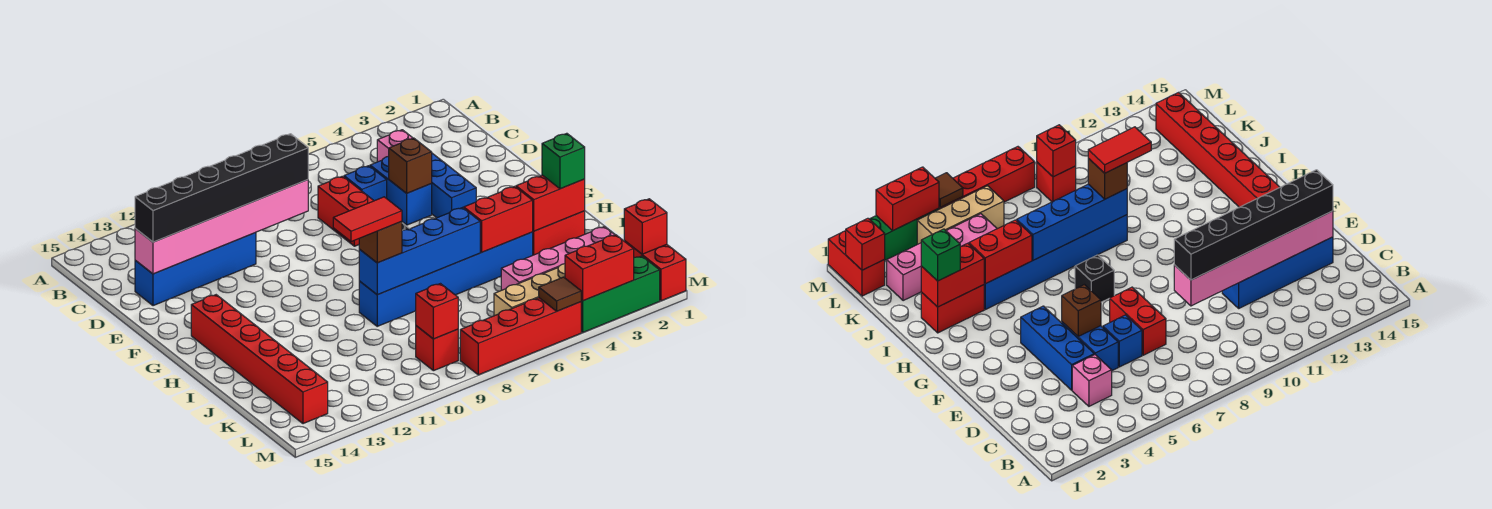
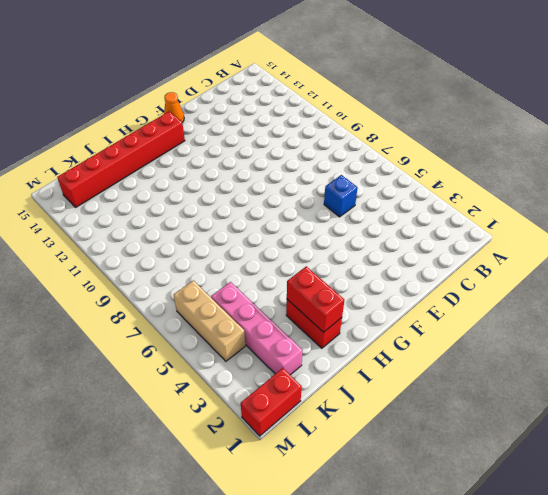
orange 1x1 cone [164,92,184,123] -> none
none -> pink 1x1 brick [377,130,412,162]
none -> blue 1x3 brick [431,153,476,218]
none -> blue 1x2 brick [370,156,432,225]

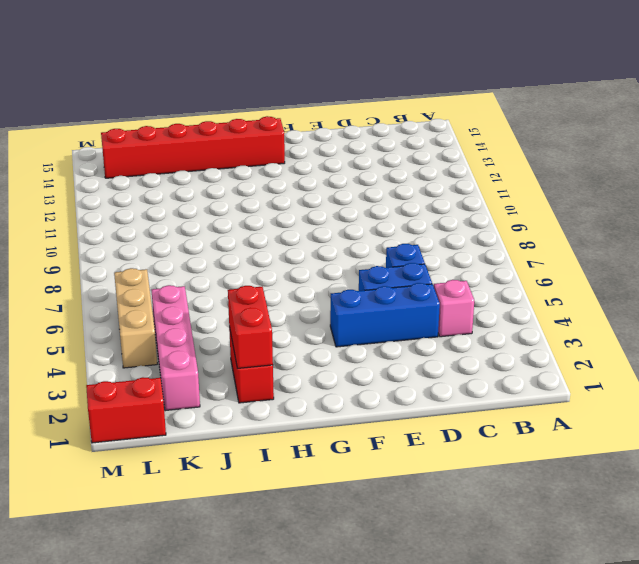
none -> red 1x2 brick [318,176,374,246]
none -> blue 1x4 brick [135,233,256,306]
none -> black 1x1 brick [1075,255,1114,302]

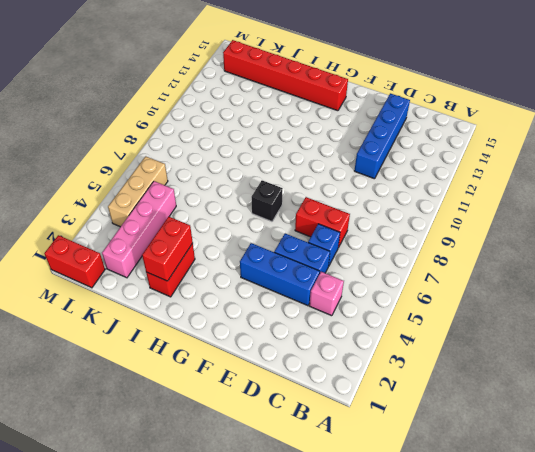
none -> blue 1x6 brick [359,232,533,326]
none -> red 1x1 brick [416,326,458,371]
none -> green 1x3 brick [581,256,660,332]

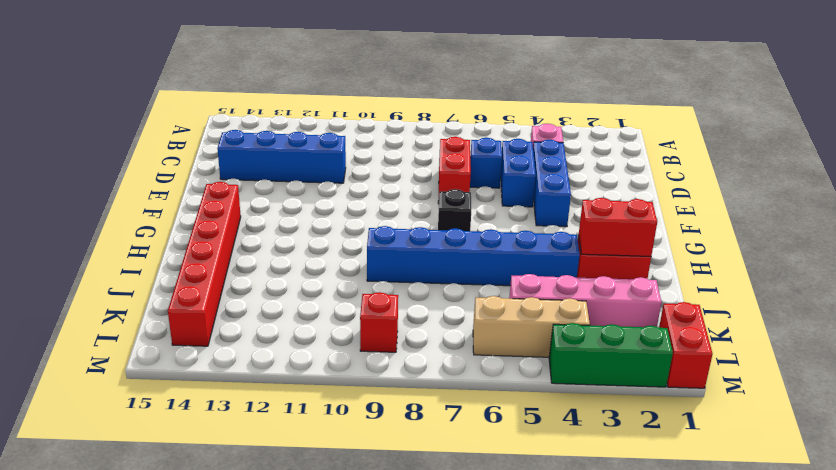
none -> red 1x4 brick [460,298,581,375]
none -> pink 1x6 brick [135,180,308,274]
none -> brown 1x1 brick [389,138,432,193]

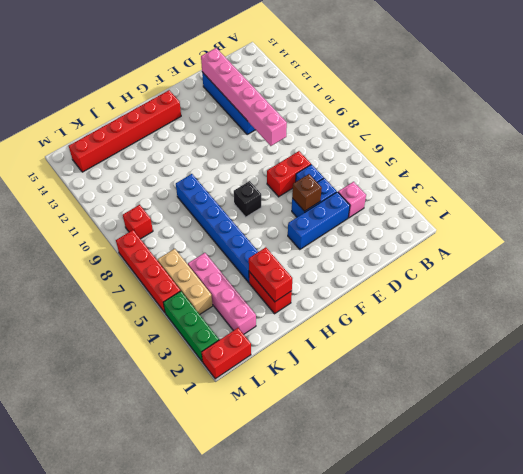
none -> red 1x2 brick [464,186,533,252]
none -> blue 1x4 brick [359,208,480,295]
none -> red 1x1 brick [624,199,667,254]

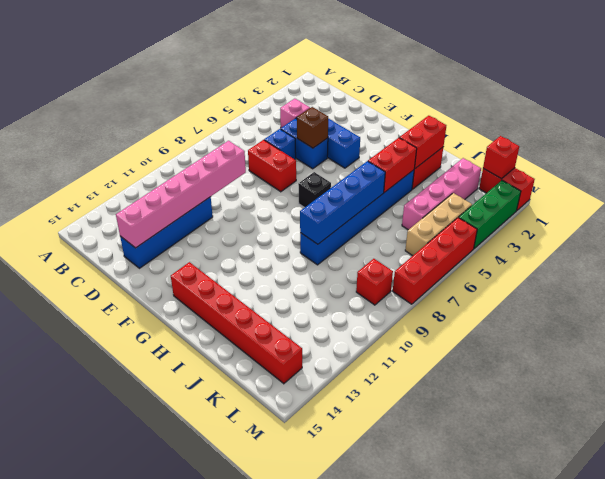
none -> red 1x1 brick [416,284,458,339]
none -> red 1x2 brick [565,235,634,301]
none -> brown 1x1 tile [539,277,581,311]

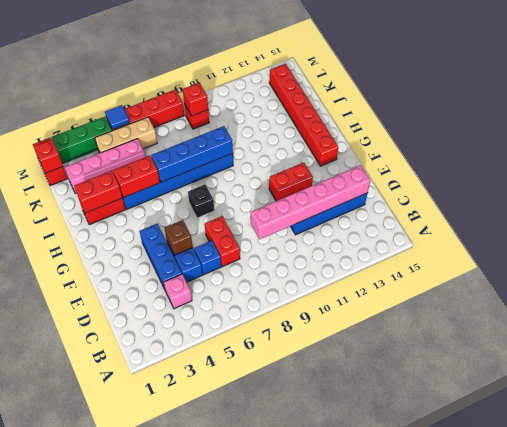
red 1x2 brick [269,163,313,201] -> red 1x2 brick moved to [565,235,634,301]
blue 1x1 tile [105,105,130,129] -> brown 1x1 tile [539,277,581,311]
none -> black 1x6 brick [135,134,308,242]
none -> green 1x1 brick [542,133,585,189]
none -> brown 1x1 brick [359,221,402,263]

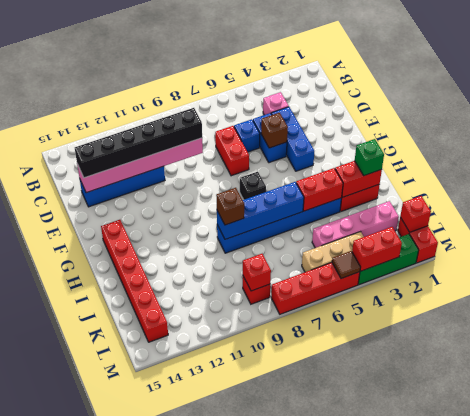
none -> red 1x2 tile [333,197,402,242]

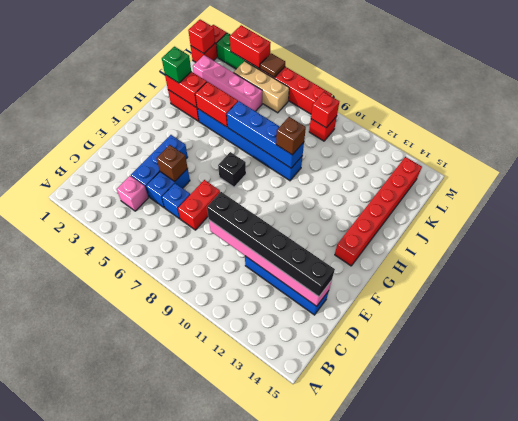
none -> red 1x2 tile [333,197,402,242]

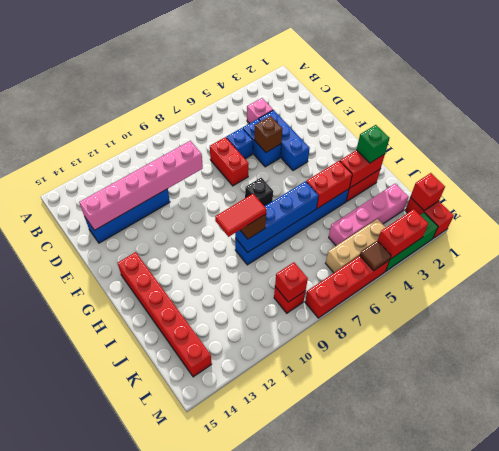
none -> black 1x6 brick [135,134,308,242]

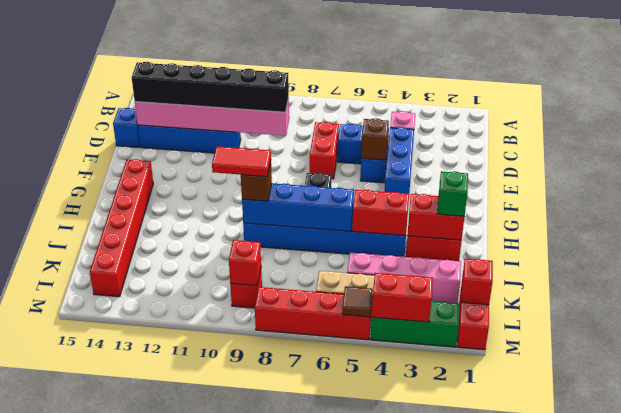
blue 1x1 brick [113,108,140,147] -> none

